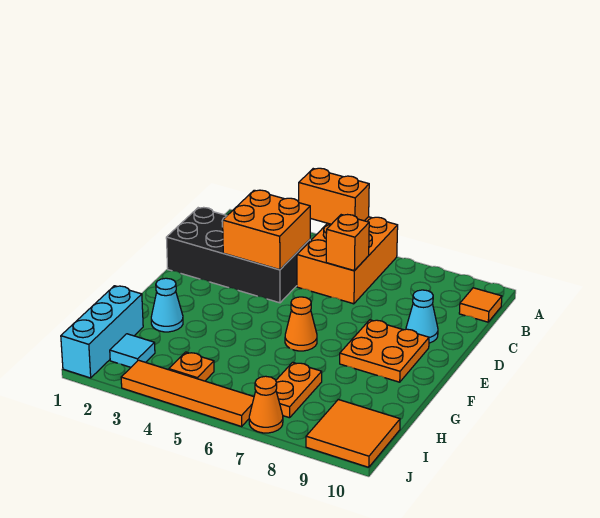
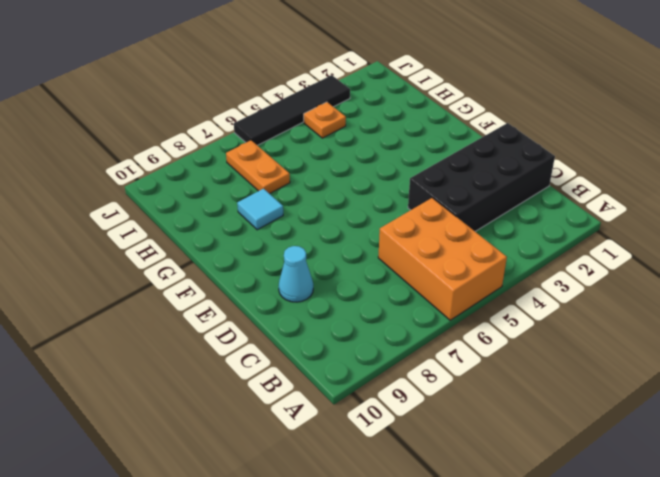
cyan 1x1 tile [237,189,283,230] -> cyan 1x1 tile moved to [110,334,155,367]
black 1x4 tile [234,75,350,145] -> orange 1x4 tile [121,360,254,426]
none -> orange 1x1 tile [459,288,502,322]
none -> orange 2x2 plate [340,320,429,382]
none -> orange 1x1 cone [285,297,317,351]

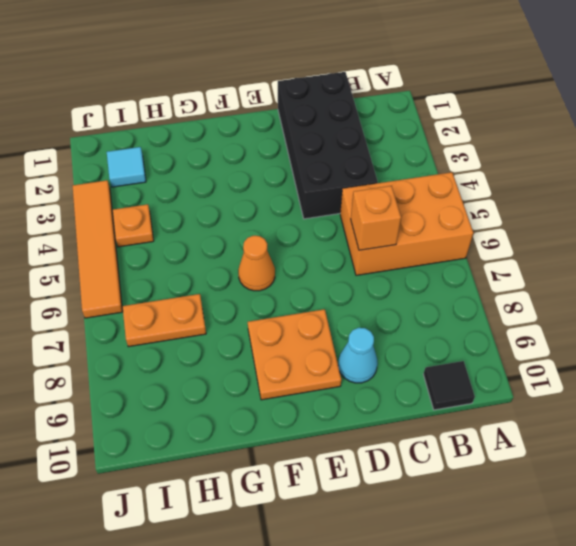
black 1x1 tile [423,361,475,410] -> orange 1x1 tile [459,288,502,322]
none -> cyan 1x1 cone [151,278,183,332]
none -> cyan 1x3 brick [61,286,143,378]
none -> orange 2x2 tile [306,399,400,467]

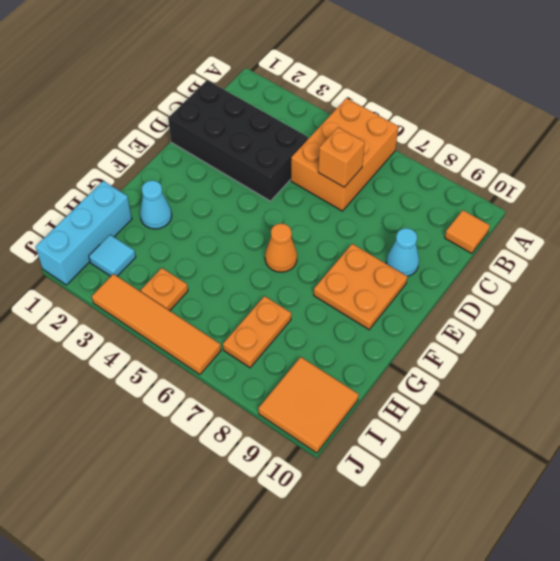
none -> orange 1x1 cone [249,376,283,433]
none -> orange 1x2 brick [299,168,369,224]
none -> orange 2x2 brick [223,190,310,270]

